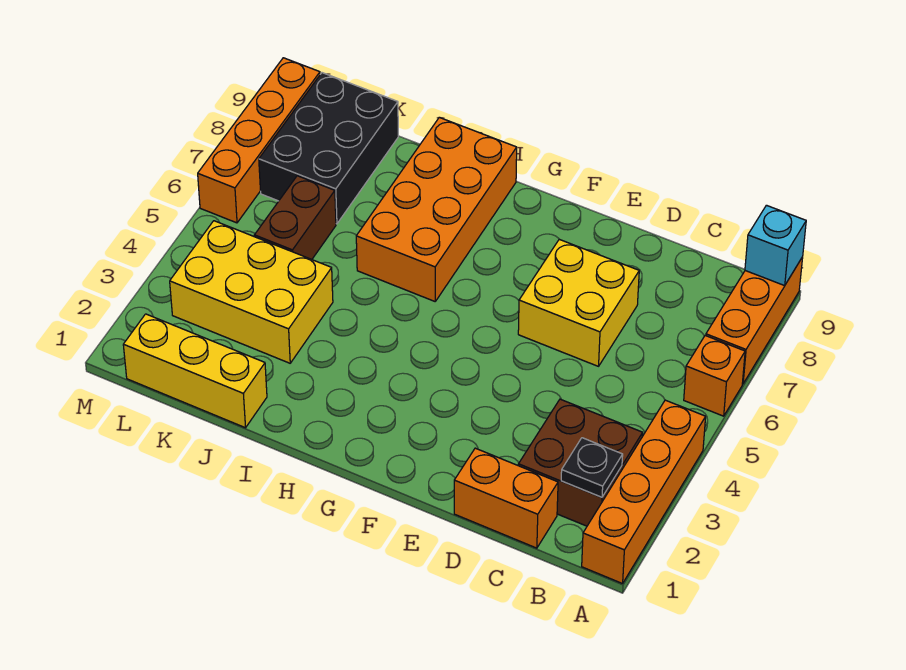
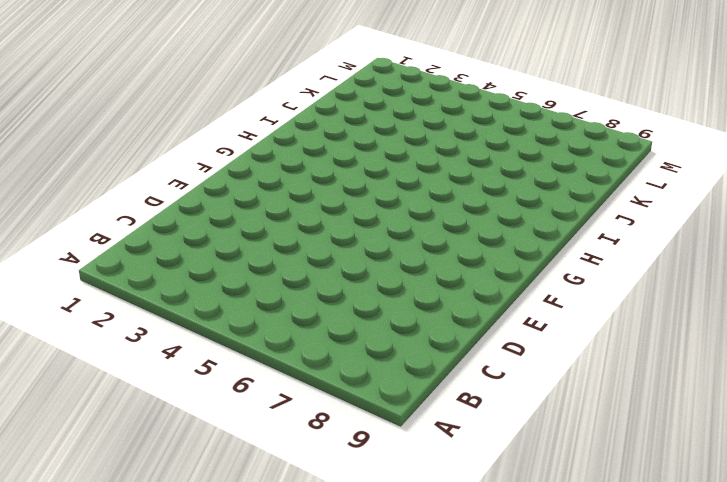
none -> orange 1x4 brick [582,400,706,584]
none -> orange 1x1 brick [684,336,745,416]
none -> orange 1x3 brick [706,257,803,384]

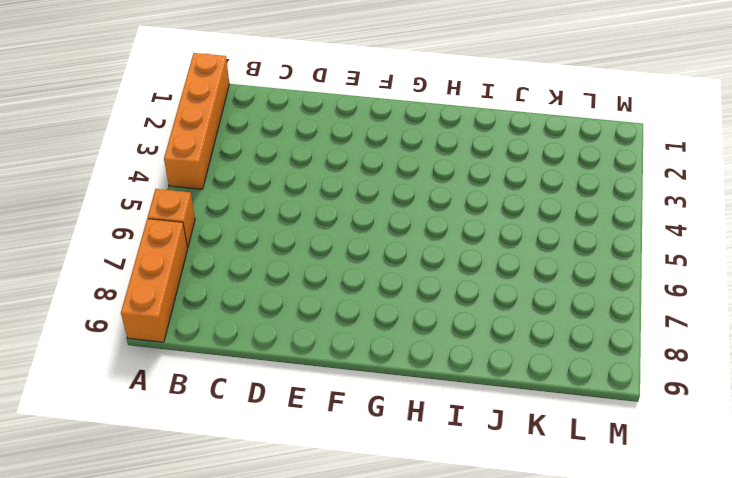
none -> brown 2x2 brick [518,399,643,526]
none -> orange 1x2 brick [454,448,558,548]
none -> yellow 2x2 brick [518,239,639,366]

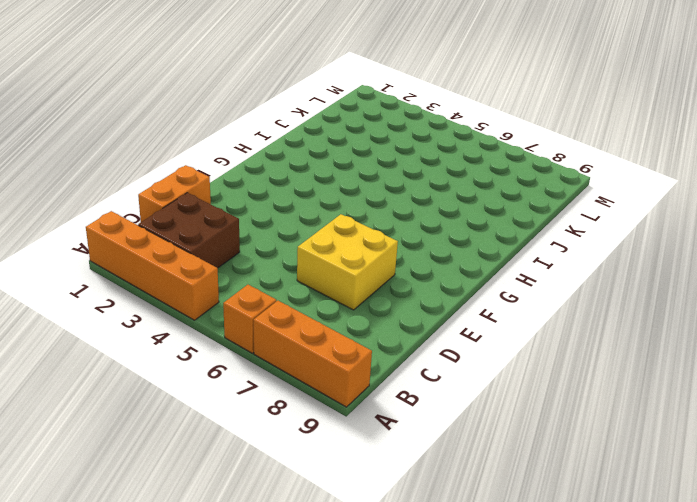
none -> orange 2x4 brick [356,117,517,301]
none -> yellow 1x3 brick [123,314,267,428]
none -> yellow 2x3 brick [170,221,333,363]

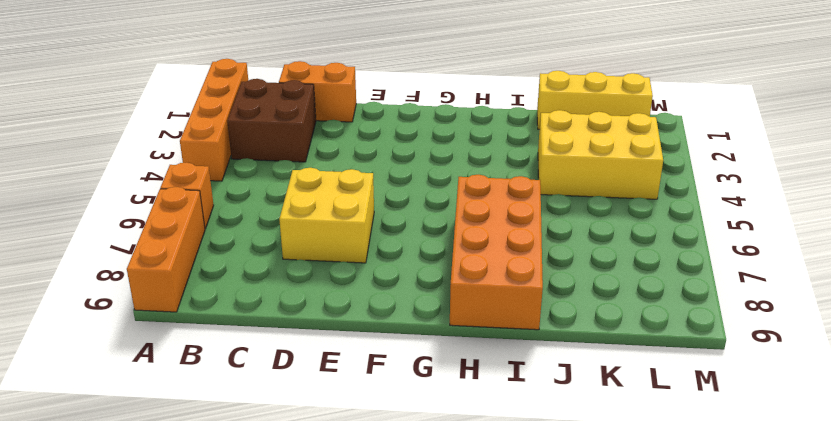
none -> brown 1x2 brick [254,176,336,259]
none -> black 2x3 brick [259,73,398,224]
none -> orange 1x4 brick [198,58,320,223]

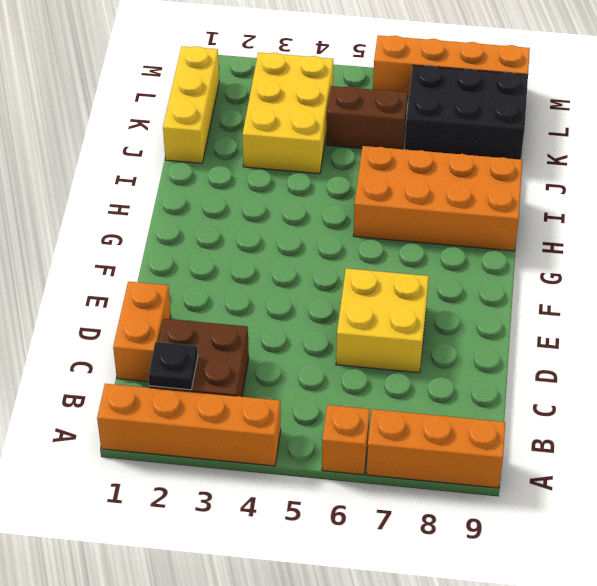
none -> cyan 1x1 brick [745,205,806,286]

